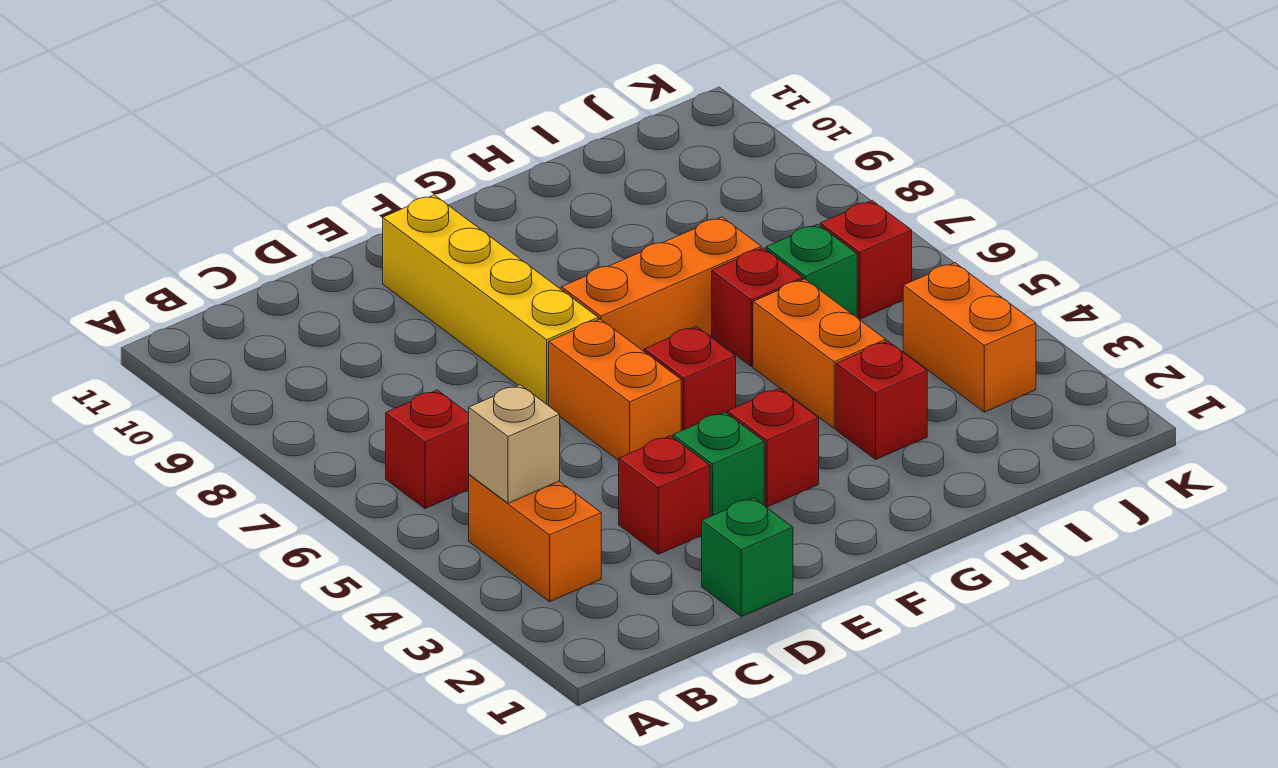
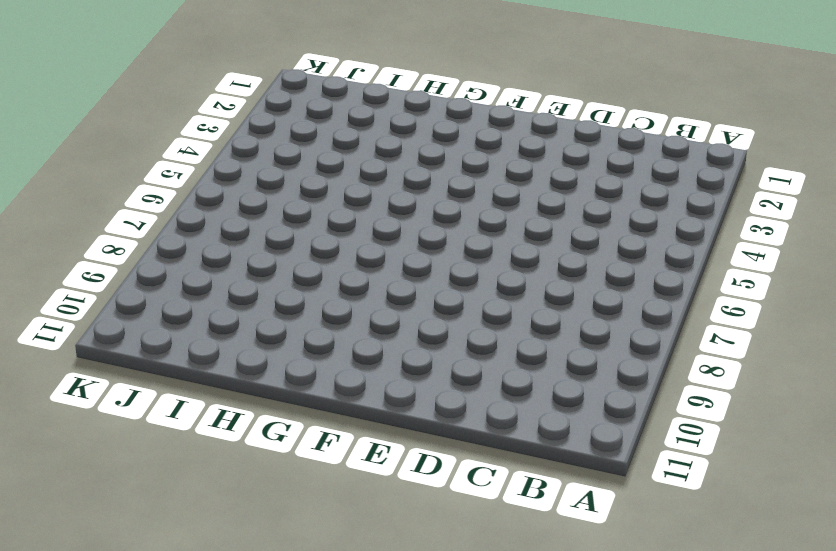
none -> orange 1x2 brick [469,475,601,602]
none -> red 1x1 brick [386,390,469,509]
none -> green 1x1 brick [702,498,793,616]

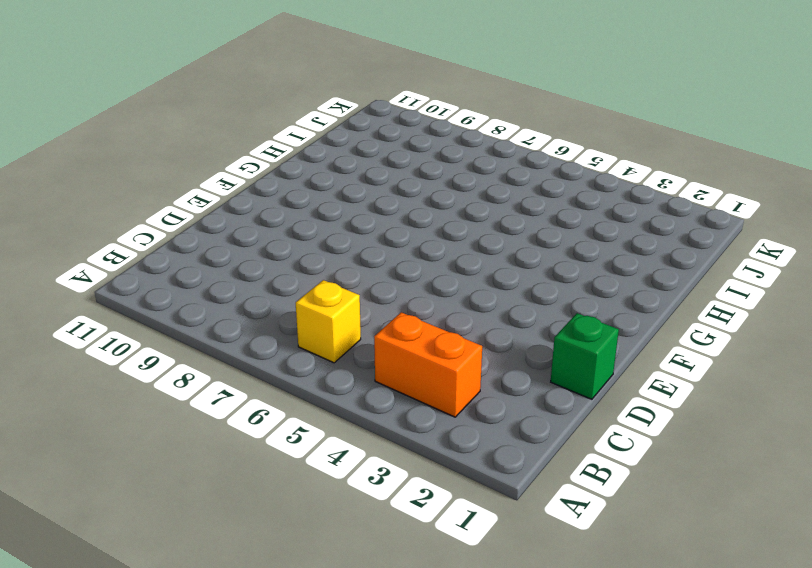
yellow 1x1 brick [296,280,361,363] -> red 1x1 brick [386,390,469,509]
none -> red 1x1 brick [619,436,710,554]
none -> green 1x1 brick [673,412,764,517]
none -> orange 1x2 brick [549,319,681,460]

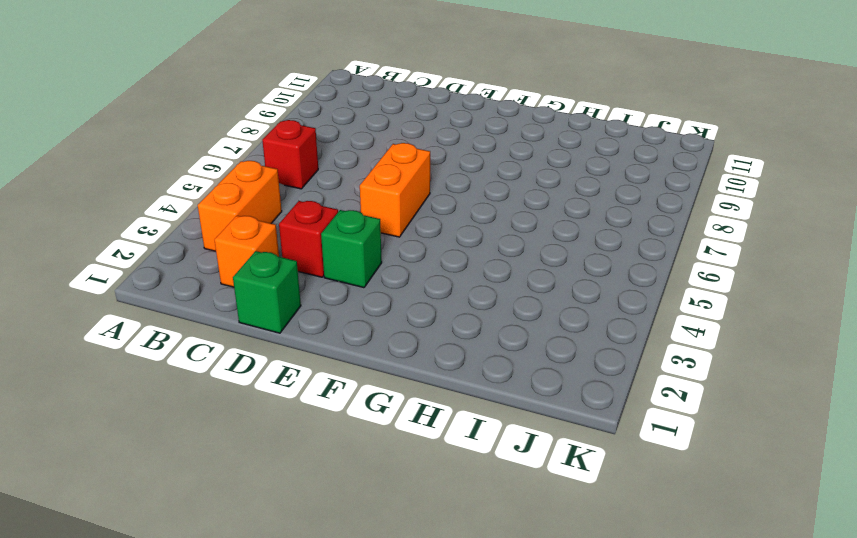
orange 1x1 brick [215,216,279,287] -> none
none -> yellow 1x4 brick [383,195,598,406]
none -> red 1x1 brick [727,389,819,507]
none -> red 1x1 brick [644,326,736,431]

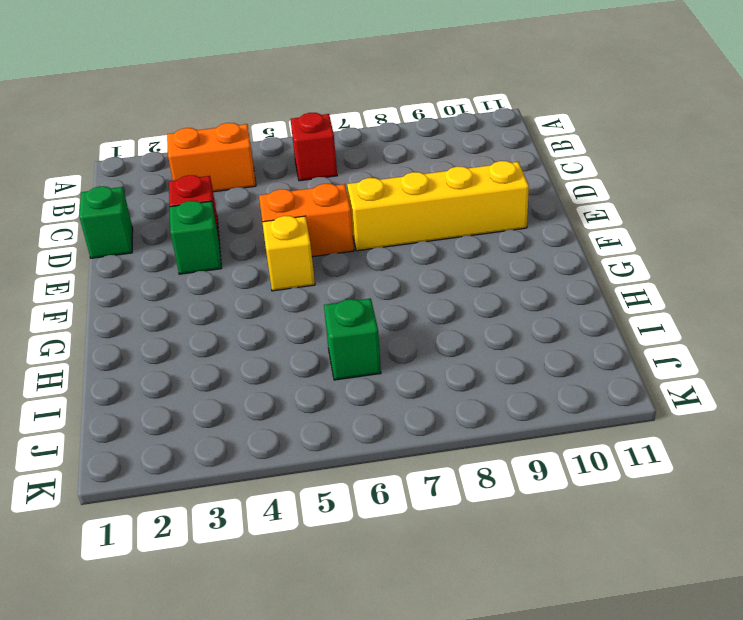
yellow 1x1 brick [262,216,315,291] -> red 1x1 brick [644,326,736,431]
none -> red 1x1 brick [727,389,819,507]
none -> orange 1x3 brick [561,217,761,351]
none -> red 1x1 brick [836,341,927,459]

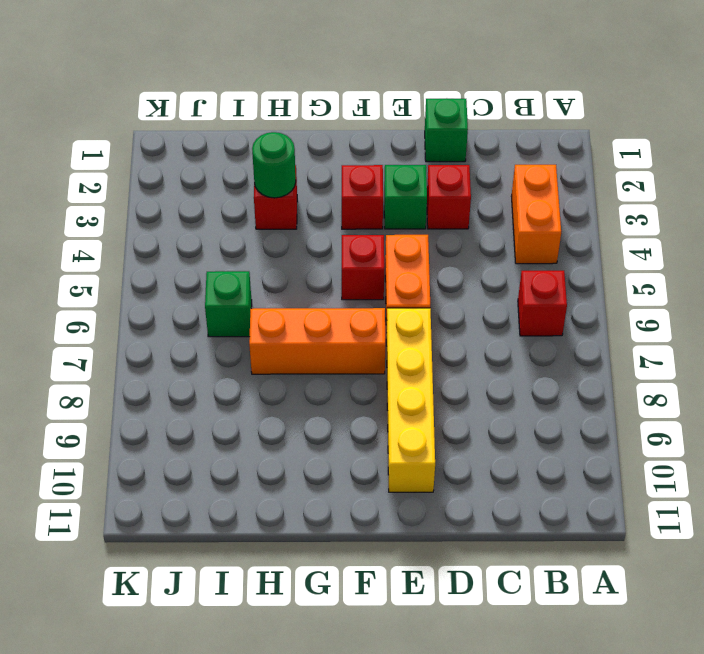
green 1x1 round brick [252,132,296,198] -> none
none -> orange 1x2 brick [753,279,886,428]
none -> red 1x1 brick [712,248,803,366]
none -> orange 1x2 brick [903,263,1036,412]

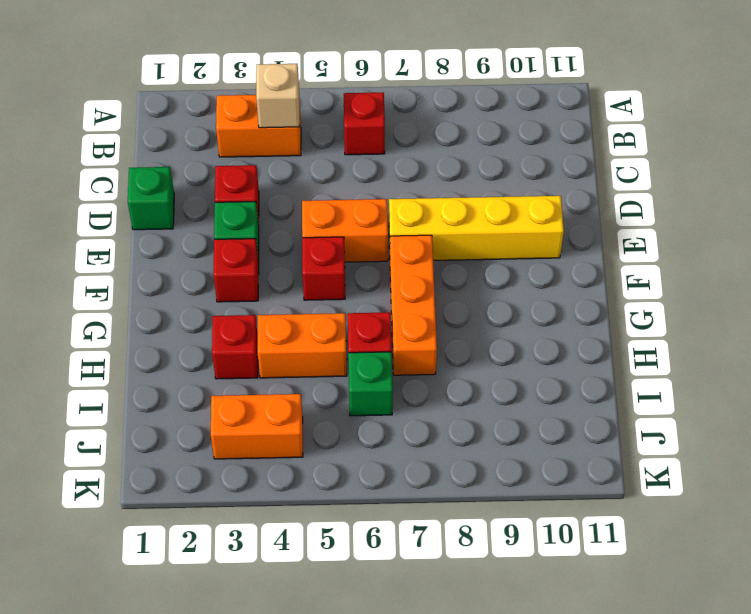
none -> red 1x1 brick [820,201,912,319]

